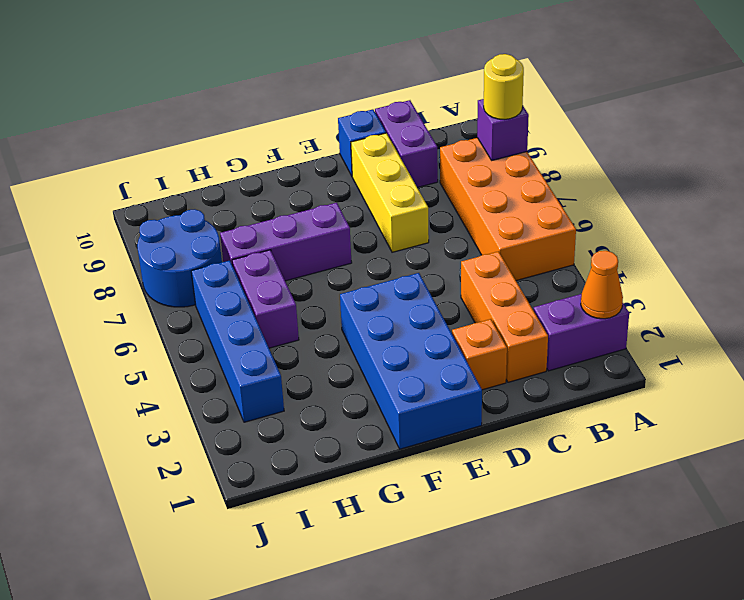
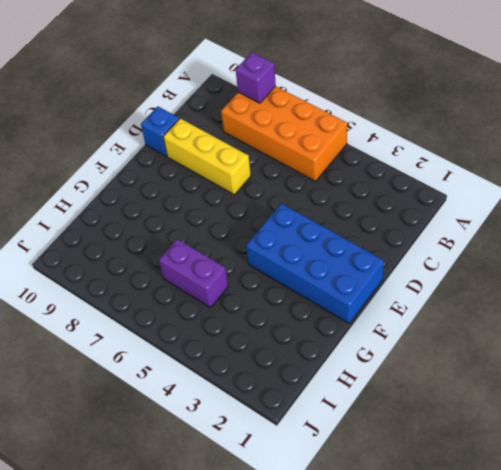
none -> purple 1x2 brick [534,294,629,371]
none -> orange 1x3 brick [461,251,548,382]
none -> purple 1x2 brick [375,100,438,188]

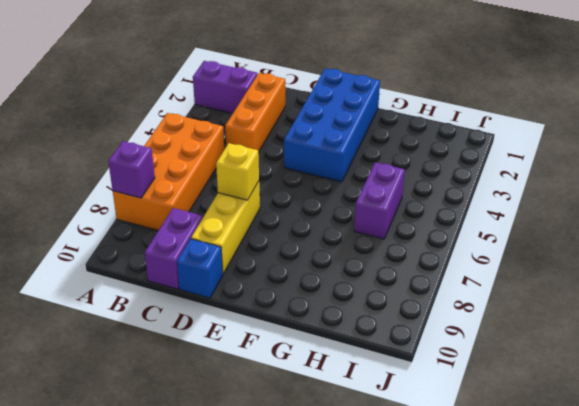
yellow 1x1 brick [216,143,259,200] -> none
none -> orange 1x1 brick [452,319,507,390]
none -> purple 1x3 brick [220,203,352,281]
none -> blue 1x4 brick [191,261,284,422]

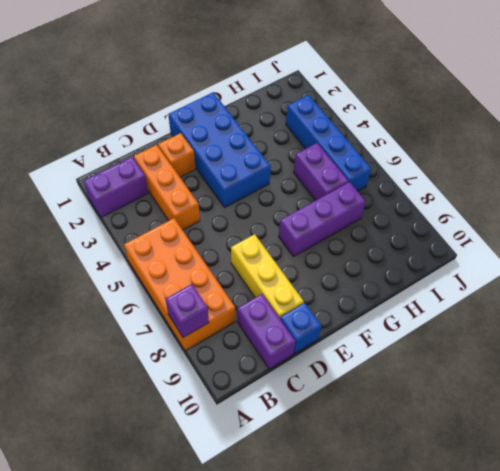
none -> blue 2x2 round brick [137,209,222,307]
none -> orange 1x1 cone [581,251,623,319]
none -> yellow 1x1 round brick [484,54,524,119]

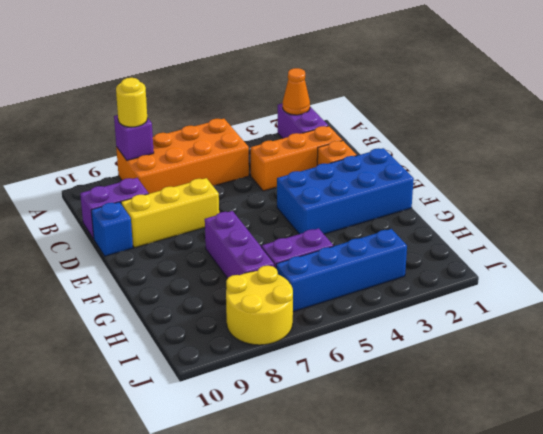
yellow 2x2 round brick [226,266,293,345] -> blue 2x2 round brick [137,209,222,307]

